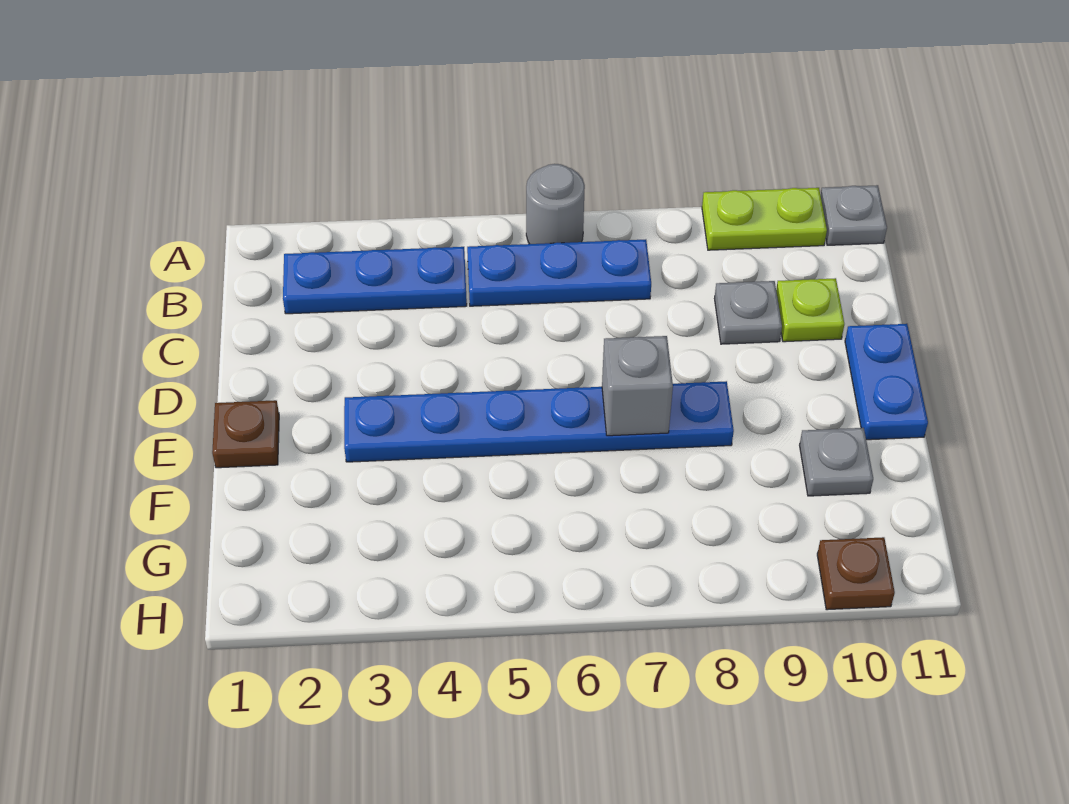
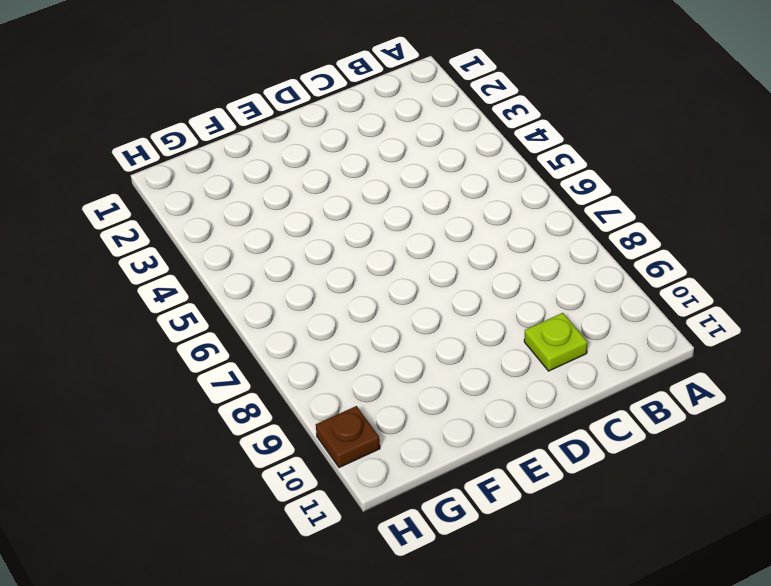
none -> grey 1x1 round brick [526,164,585,244]
none -> lime 1x2 plate [702,188,827,250]
none -> grey 1x1 plate [821,185,887,245]

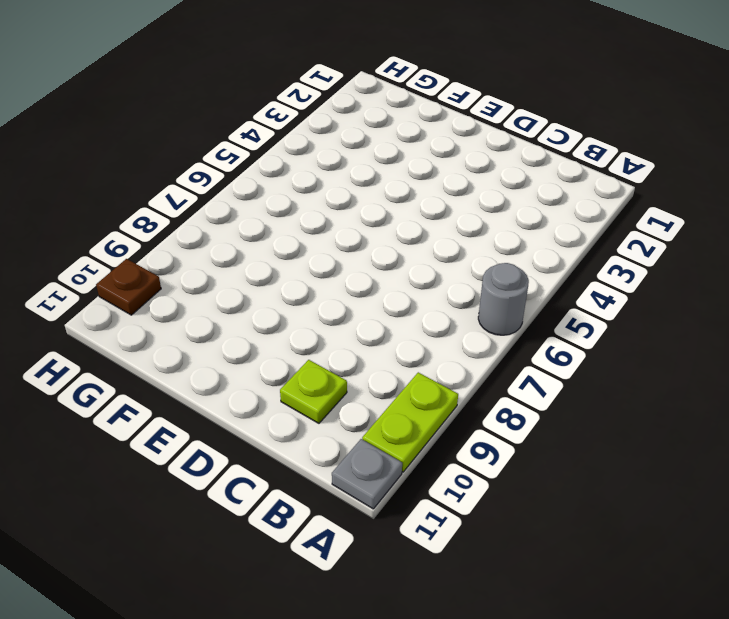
none -> blue 1x3 plate [283,247,467,314]
none -> blue 1x3 plate [467,239,651,306]
none -> grey 1x1 plate [715,281,782,344]

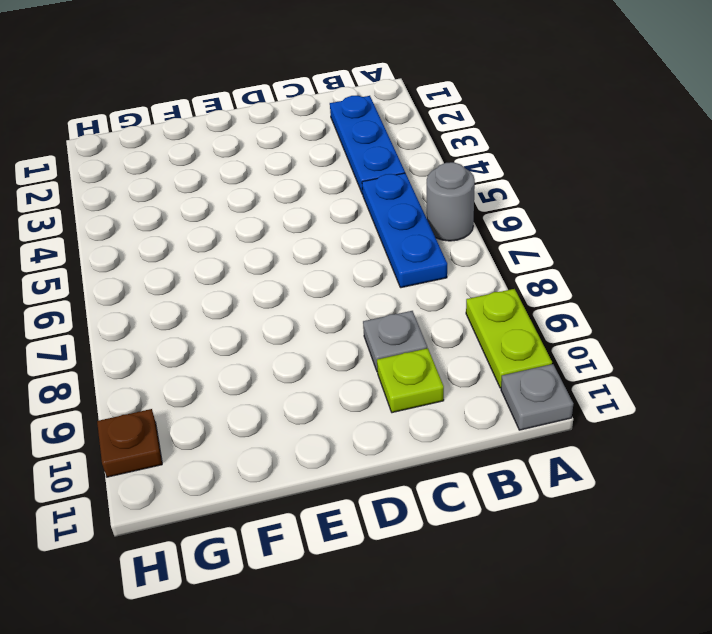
none -> blue 1x2 plate [845,324,928,440]
none -> brown 1x1 plate [212,400,279,468]
none -> blue 1x6 plate [344,381,734,462]

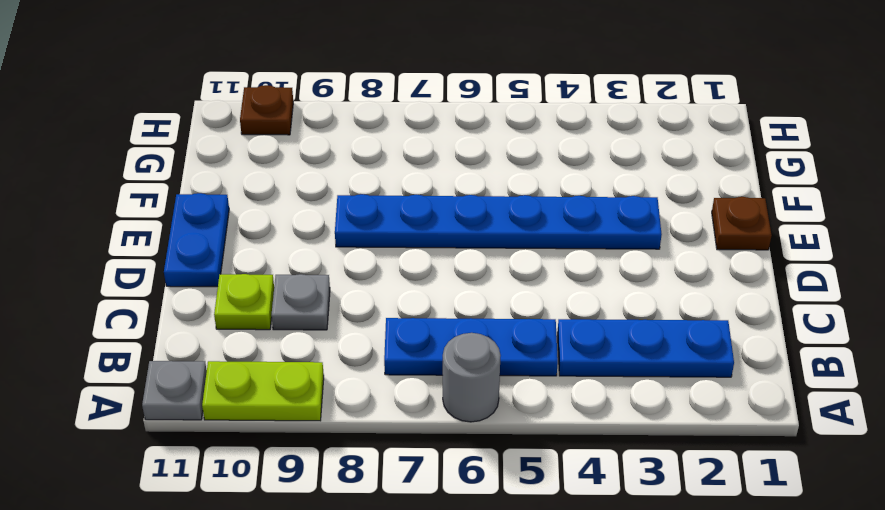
none -> grey 1x1 plate [800,428,873,496]
none -> grey 1x1 brick [602,336,673,436]

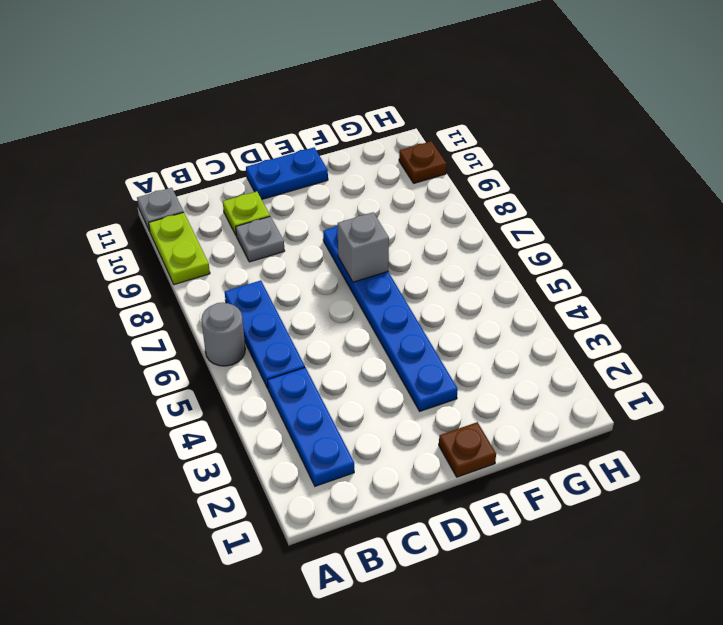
none -> grey 1x1 plate [800,428,873,496]

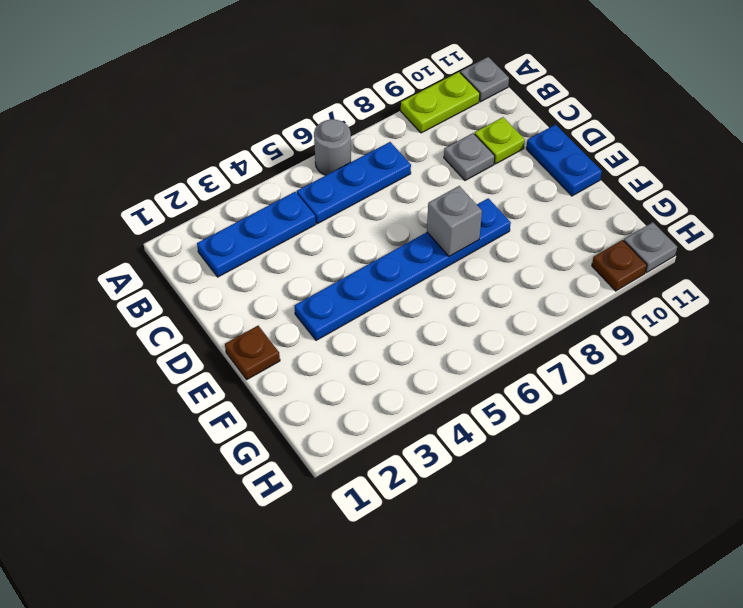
grey 1x1 plate [624,222,677,273] -> grey 1x1 plate moved to [800,428,873,496]

